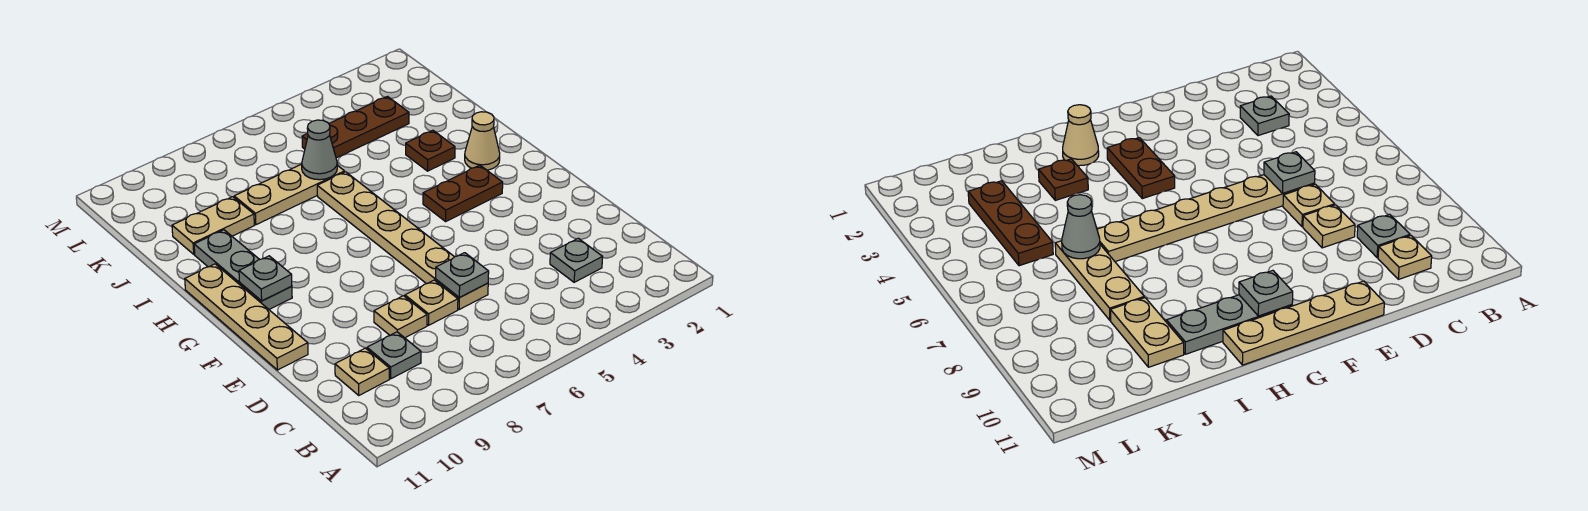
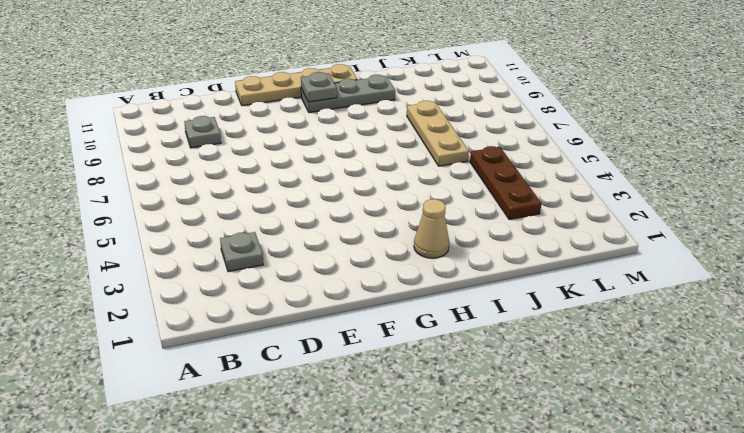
none -> tan 1x1 plate [335,348,389,395]
none -> tan 1x6 plate [317,172,488,310]
none -> tan 1x1 plate [405,280,458,325]

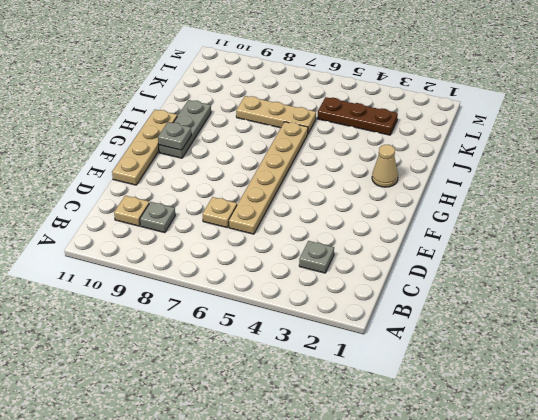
none -> tan 1x1 plate [374,296,427,338]
none -> brown 1x2 plate [423,165,503,221]
none -> brown 1x1 plate [406,130,455,171]

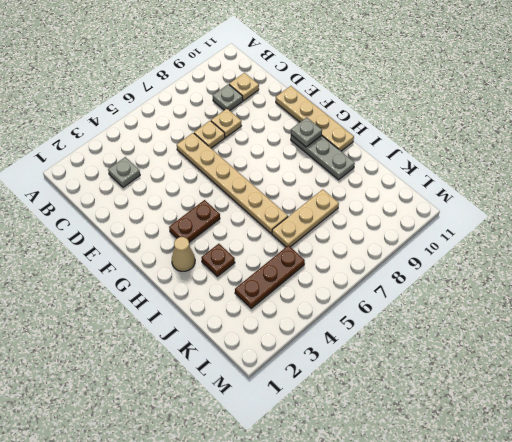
none -> tan 1x2 plate [172,197,254,254]
none -> grey 1x1 plate [436,253,489,298]
none -> grey 1x1 cone [302,120,337,180]

